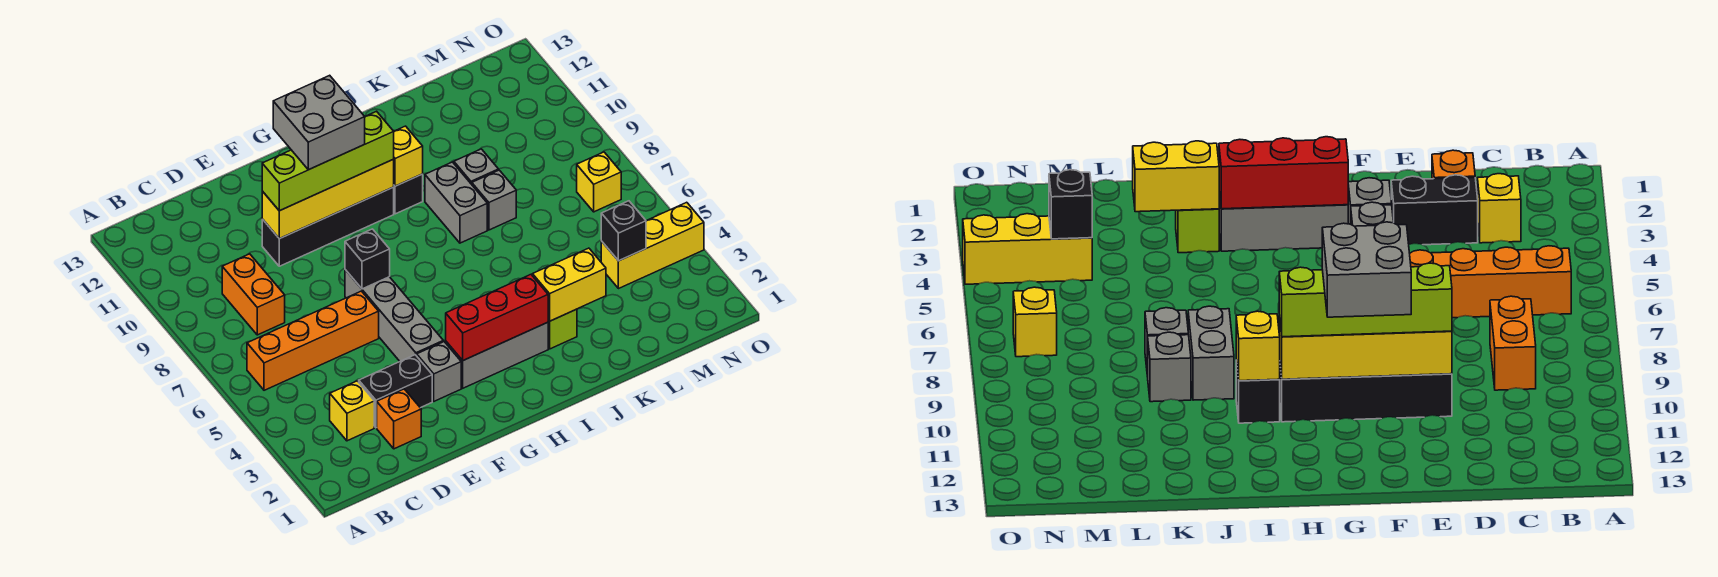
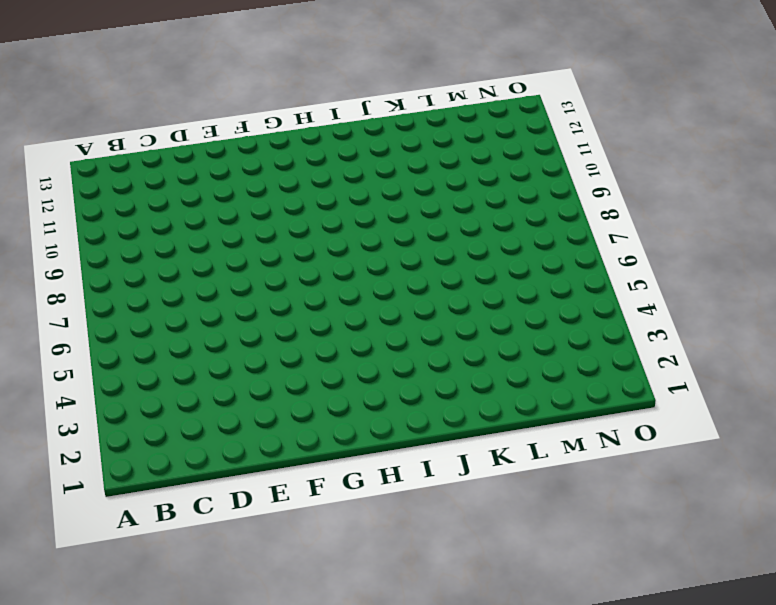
none -> orange 1x4 brick [247,291,379,390]
none -> yellow 1x1 brick [330,381,374,441]
none -> orange 1x2 brick [222,254,285,335]

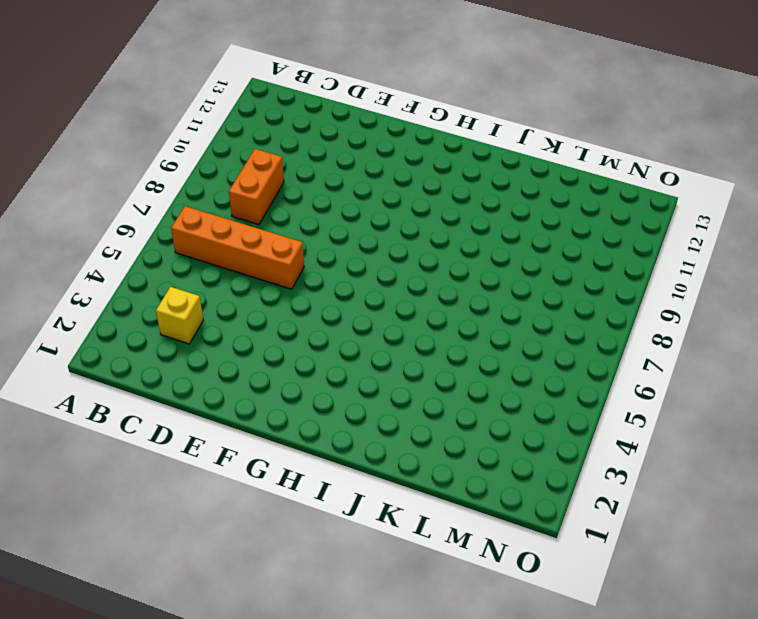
none -> orange 1x1 brick [377,389,421,449]
none -> black 1x2 brick [359,355,432,428]
none -> black 1x4 brick [262,187,394,266]

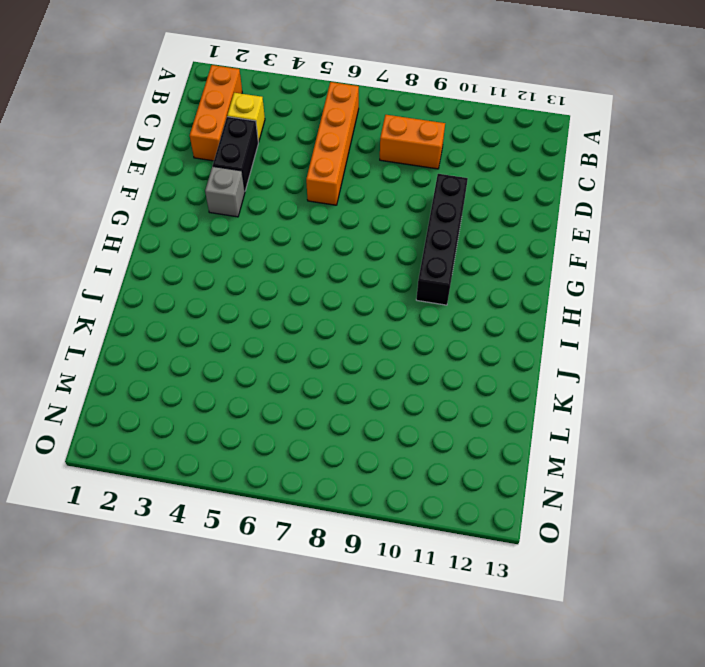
orange 1x3 brick [190,65,242,161] -> orange 1x1 brick [377,389,421,449]
none -> grey 1x4 brick [345,270,443,361]
none -> grey 1x3 brick [446,322,548,388]
none -> black 1x1 brick [394,174,423,214]

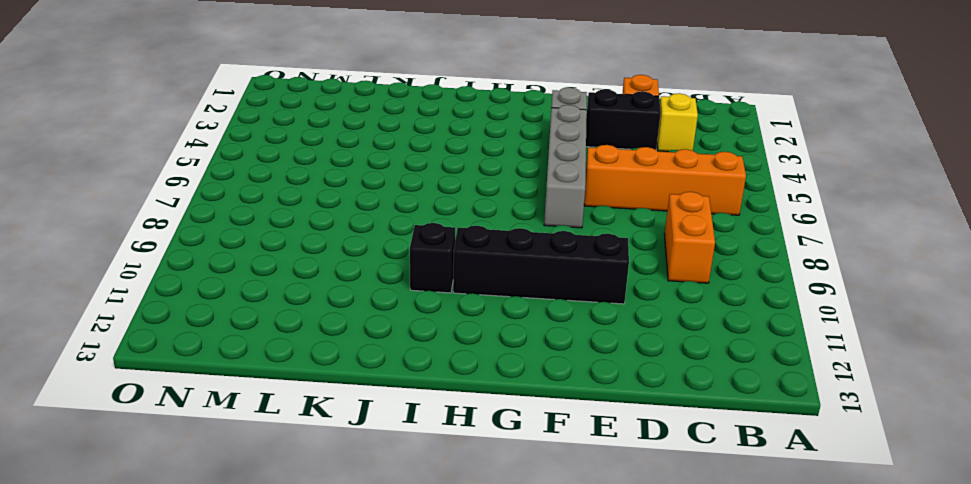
none -> grey 1x3 brick [446,322,548,388]
none -> lime 1x1 brick [548,309,577,349]
none -> grey 1x2 brick [425,162,487,243]

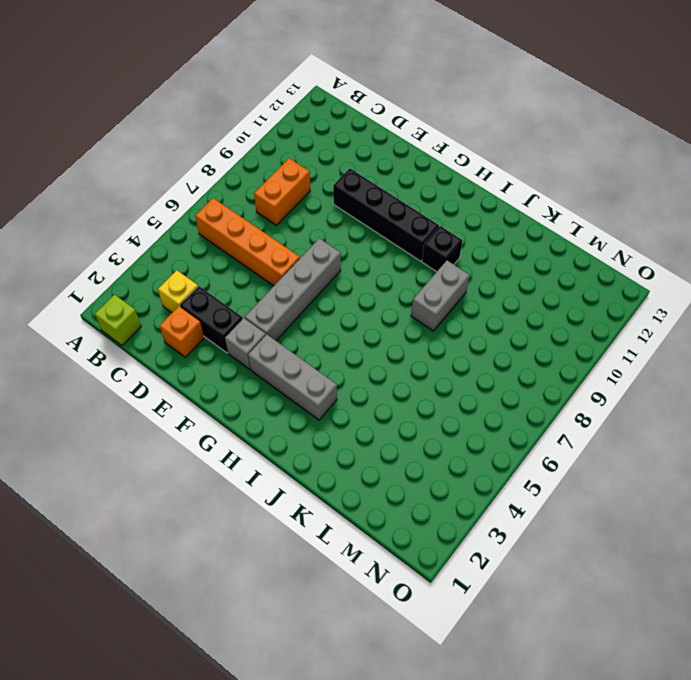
lime 1x1 brick [95,295,141,345] -> lime 1x1 brick moved to [548,309,577,349]
none -> grey 1x1 brick [472,170,516,230]
none -> grey 1x1 brick [454,149,499,184]
none -> yellow 1x3 brick [601,202,704,289]

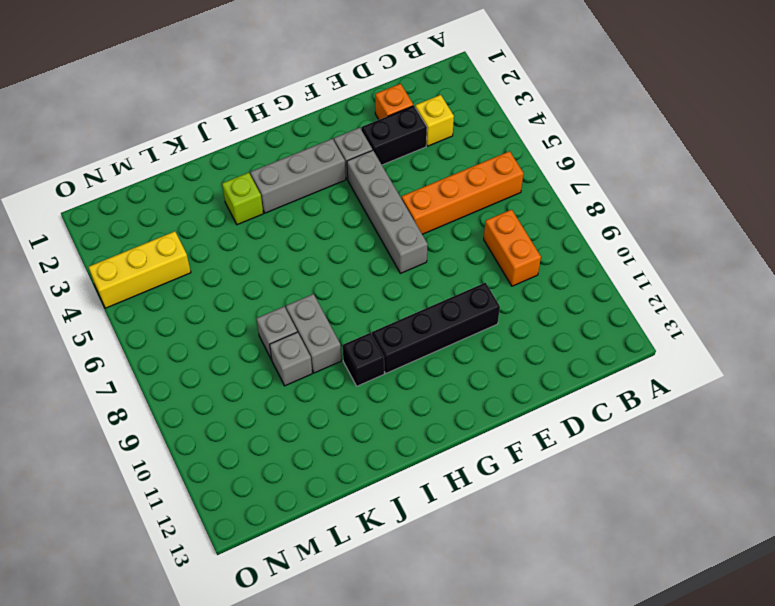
none -> yellow 1x1 brick [577,152,621,212]
none -> yellow 1x4 brick [262,159,394,239]
none -> black 1x1 brick [345,229,390,289]

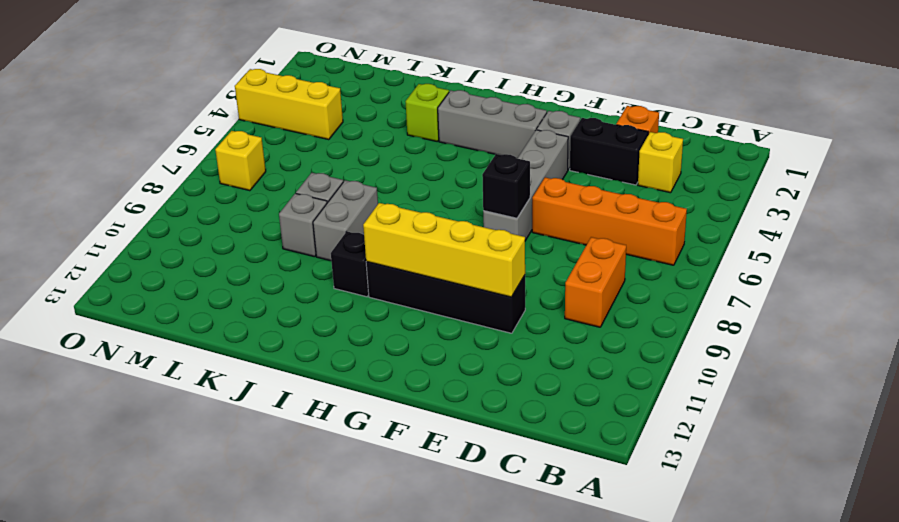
none -> red 1x3 brick [446,275,548,360]
none -> yellow 1x1 brick [394,126,423,186]
none -> yellow 1x2 brick [532,248,606,321]

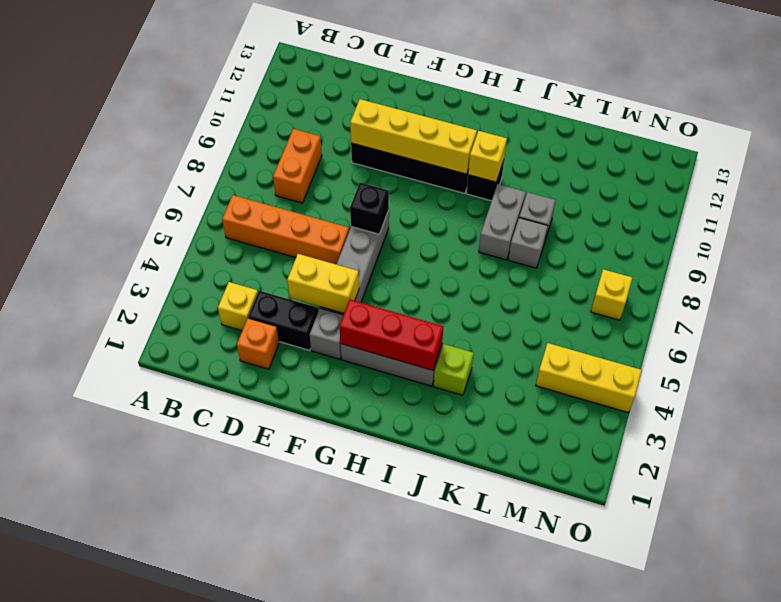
yellow 1x2 brick [287,254,359,313] -> yellow 1x2 brick moved to [532,248,606,321]
none -> black 1x1 brick [601,201,646,261]
none -> lime 1x4 brick [262,111,394,211]
none -> grey 2x2 brick [273,75,365,170]

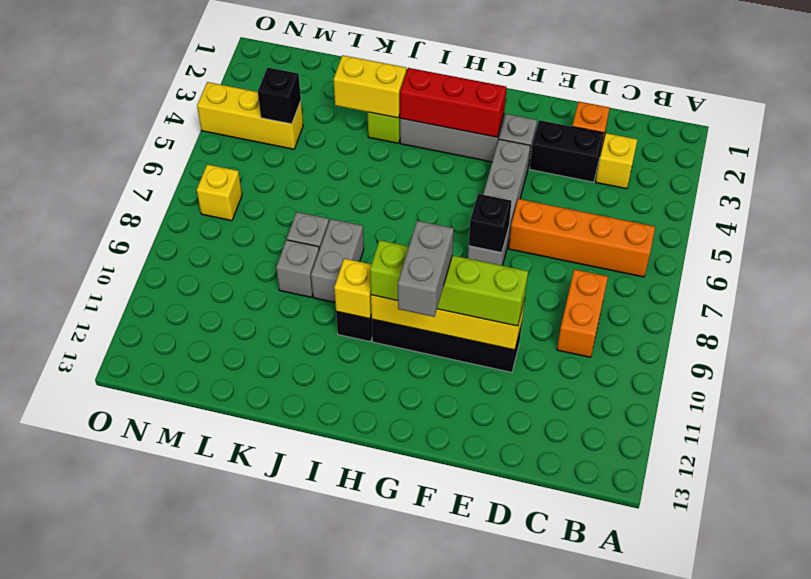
grey 1x2 brick [398,221,454,317] -> grey 2x2 brick [273,75,365,170]

